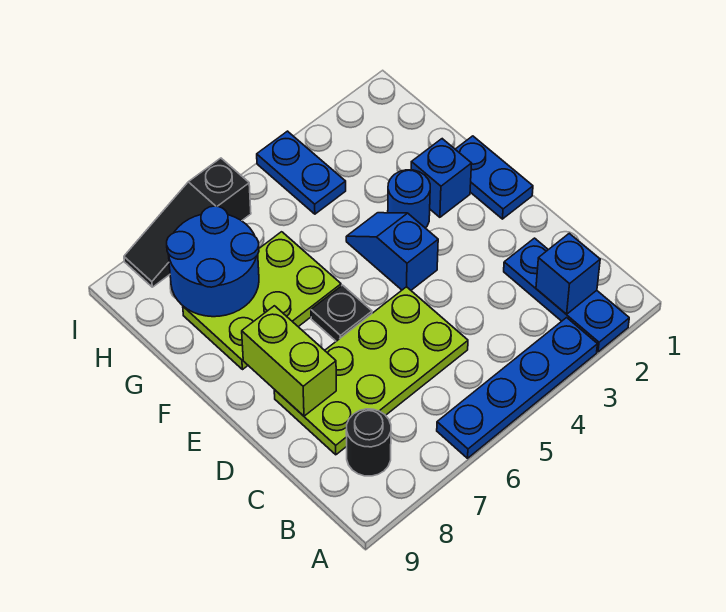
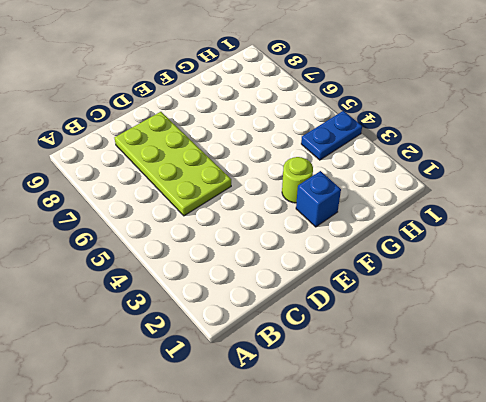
lime 1x1 round brick [282,157,313,203] -> blue 1x1 round brick [388,170,430,228]
none -> blue 1x3 plate [504,238,629,352]
none -> blue 1x4 plate [437,318,597,458]
none -> black 1x1 round brick [346,409,391,476]

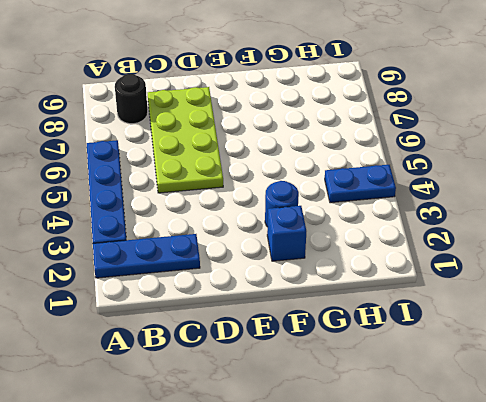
none -> blue 1x2 plate [455,136,533,219]
none -> blue 1x2 slope [346,213,438,290]
none -> black 1x1 plate [311,285,372,341]

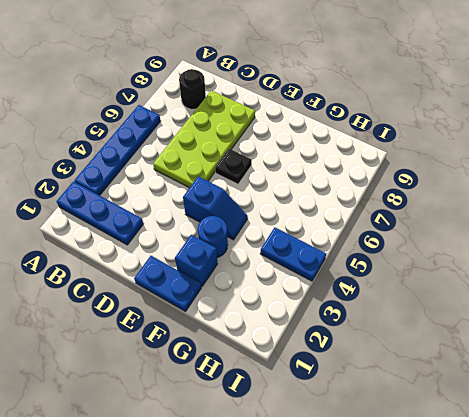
none -> lime 2x3 plate [183,232,341,370]
none -> black 1x3 slope [124,158,251,287]
none -> blue 1x1 brick [536,233,600,314]

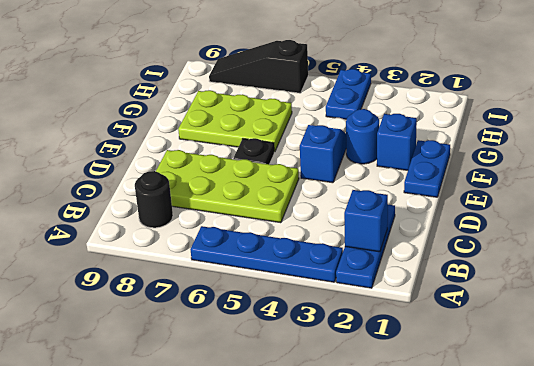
none -> lime 1x2 brick [242,306,336,416]
none -> blue 2x2 round brick [167,206,259,317]

